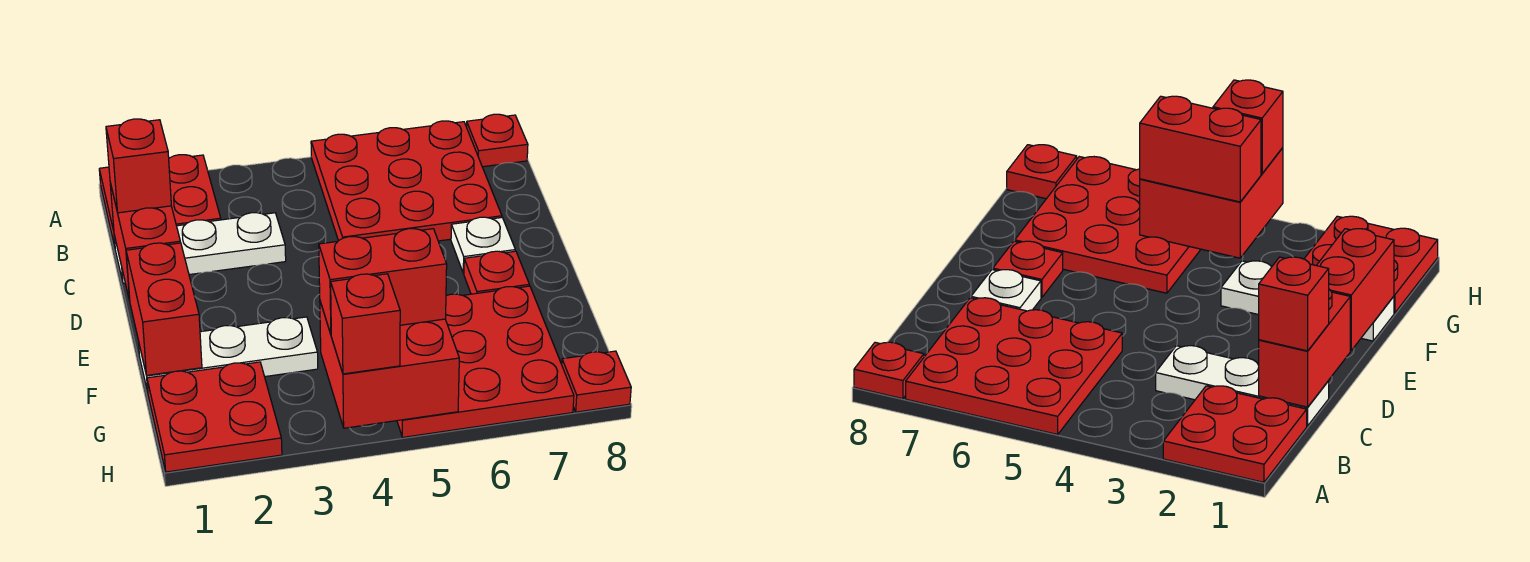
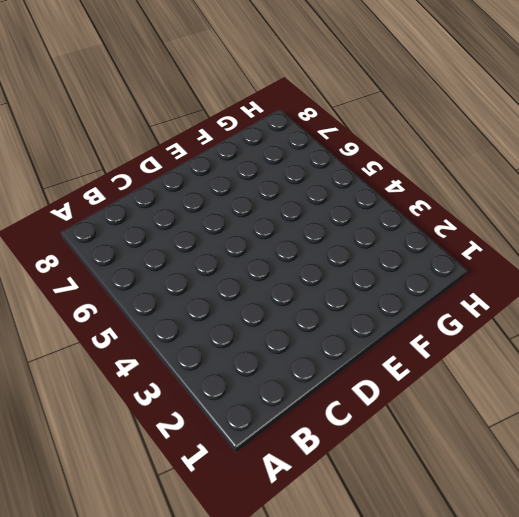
none -> red 2x2 plate [99,155,221,246]
none -> red 3x3 plate [311,121,502,241]
none -> red 1x1 plate [467,114,528,167]

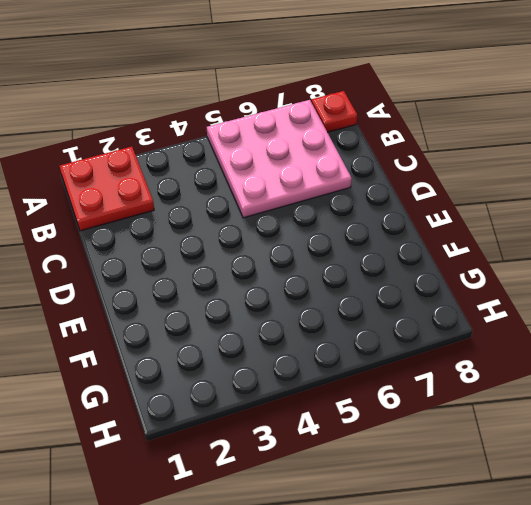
pink 3x3 plate [207,100,352,218] -> red 3x3 plate [311,121,502,241]
none -> white 1x3 plate [114,213,286,283]
none -> white 1x1 plate [451,217,515,273]
none -> red 1x1 plate [464,251,529,294]

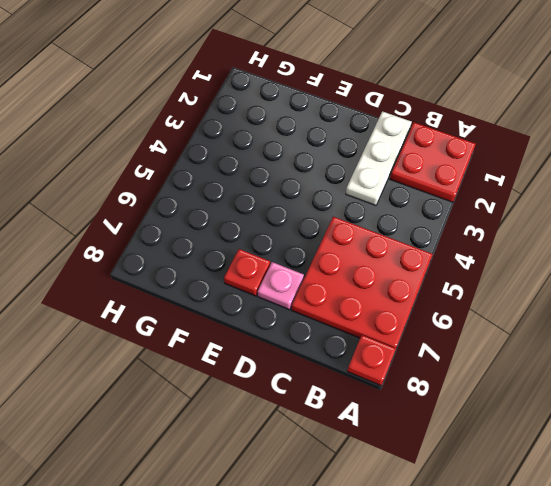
pink 1x1 plate [258,262,304,310] -> white 1x1 plate [451,217,515,273]
none -> white 1x3 plate [138,317,318,392]
none -> red 3x3 plate [397,286,574,437]
none -> red 2x2 plate [147,362,282,472]

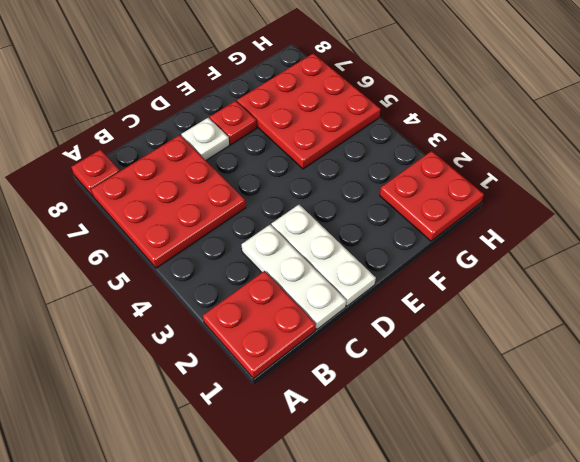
white 1x3 plate [272,205,376,306] -> white 1x3 plate moved to [138,317,318,392]
none -> red 1x1 plate [562,351,631,412]
none -> red 1x2 brick [110,183,181,301]
none -> red 1x2 brick [126,243,202,376]

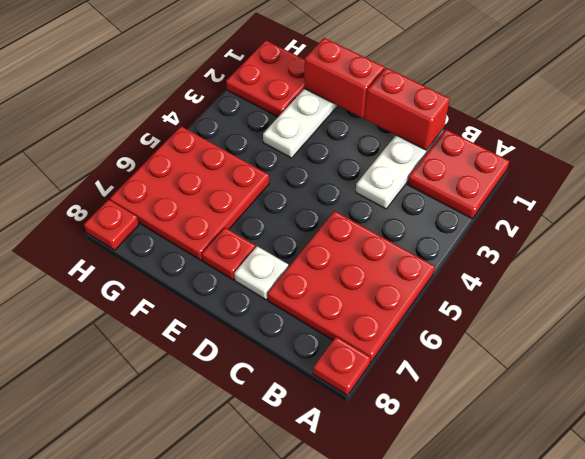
none -> red 2x2 brick [320,302,459,428]
none -> red 1x1 brick [106,119,171,213]
none -> red 1x2 brick [319,229,447,334]

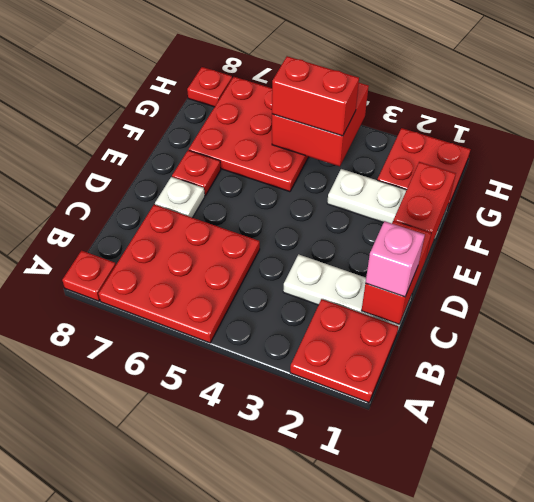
pink 1x1 brick [366,221,425,297] -> red 1x1 brick [106,119,171,213]
none -> red 1x1 brick [331,274,400,374]

